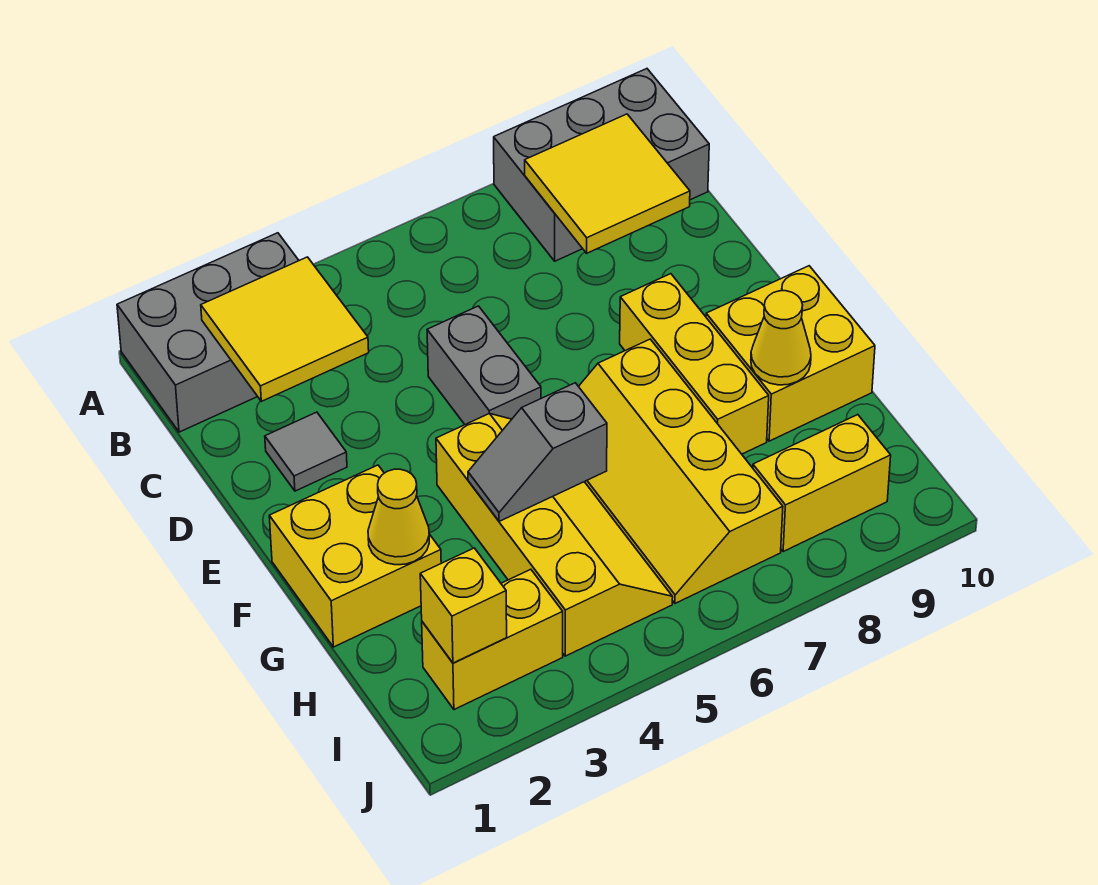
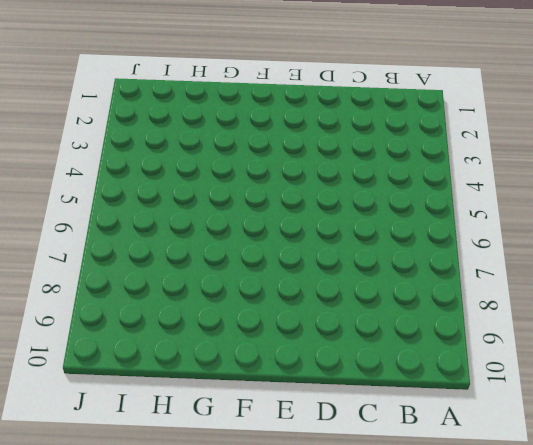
none -> grey 2x3 brick [117,233,299,432]
none -> grey 2x3 brick [494,69,709,261]
none -> grey 1x1 tile [265,412,347,491]

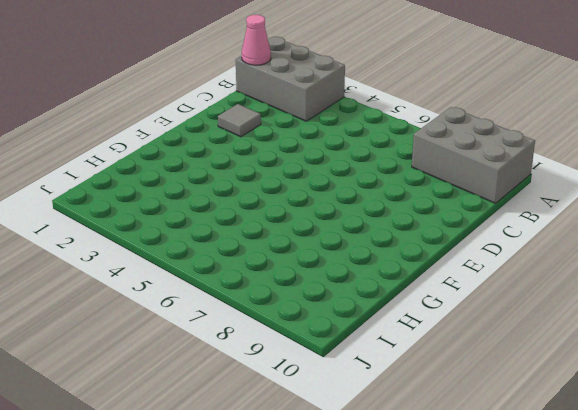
pink 1x1 cone [242,15,271,65] -> none
none -> grey 1x2 brick [427,306,541,425]
none -> yellow 1x3 brick [620,274,769,454]
none -> yellow 2x2 brick [269,465,441,647]

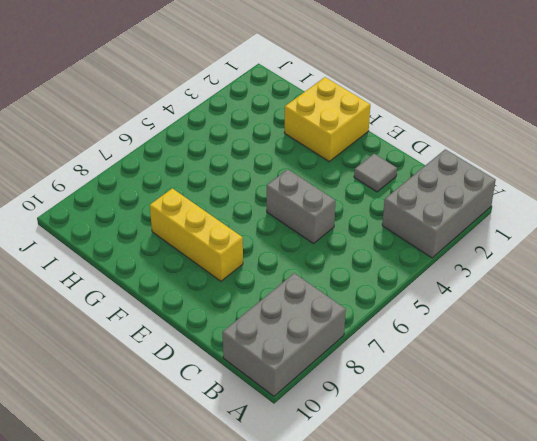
none -> yellow 2x4 slope [436,413,673,656]
none -> yellow 2x4 slope [578,339,783,603]
none -> yellow 2x2 brick [706,266,875,441]

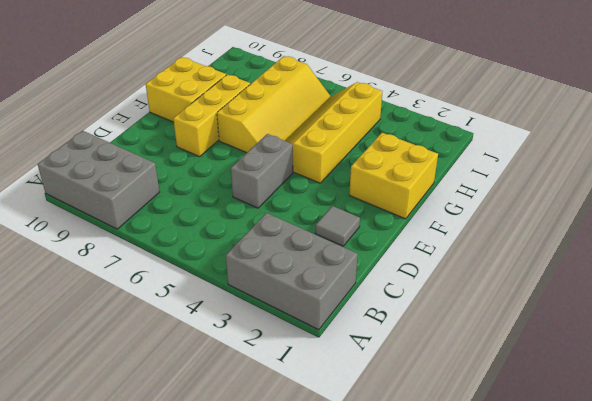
none -> yellow 1x2 brick [422,569,563,710]
none -> yellow 1x2 brick [753,415,891,552]
none -> yellow 2x2 tile [201,257,369,401]

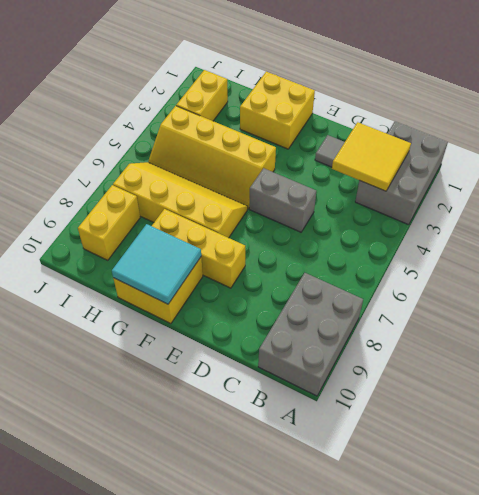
cyan 2x2 tile [112,224,201,304] -> yellow 1x1 cone [751,291,811,385]
none -> yellow 2x2 tile [525,114,690,253]
none -> yellow 1x1 cone [368,469,429,565]
none -> grey 1x2 slope [468,383,607,521]

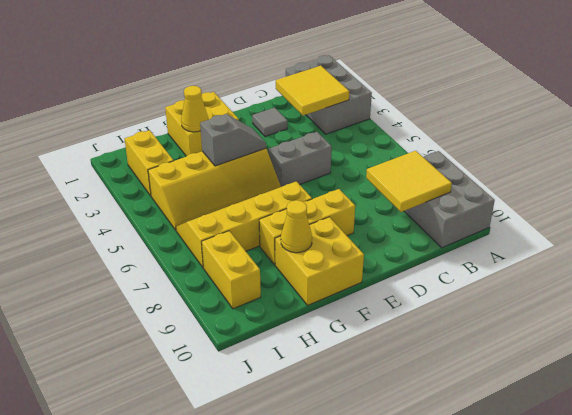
grey 1x2 slope [200,114,266,166] -> grey 1x2 slope turned to [468,383,607,521]
none -> yellow 1x1 brick [420,548,507,663]

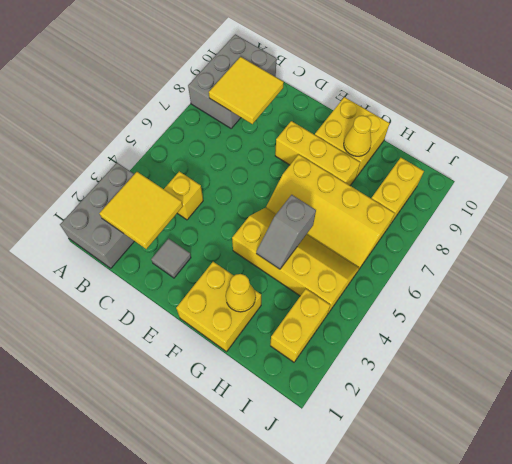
yellow 1x1 brick [164,171,203,220] -> yellow 1x1 brick moved to [420,548,507,663]
none -> grey 1x2 brick [427,306,541,425]

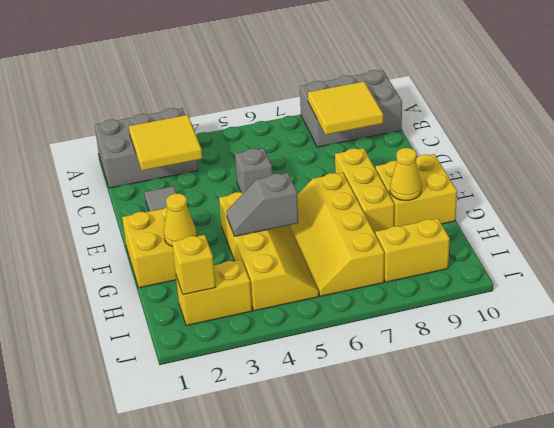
grey 1x1 brick [235,148,272,193] -> grey 1x2 brick [427,306,541,425]

